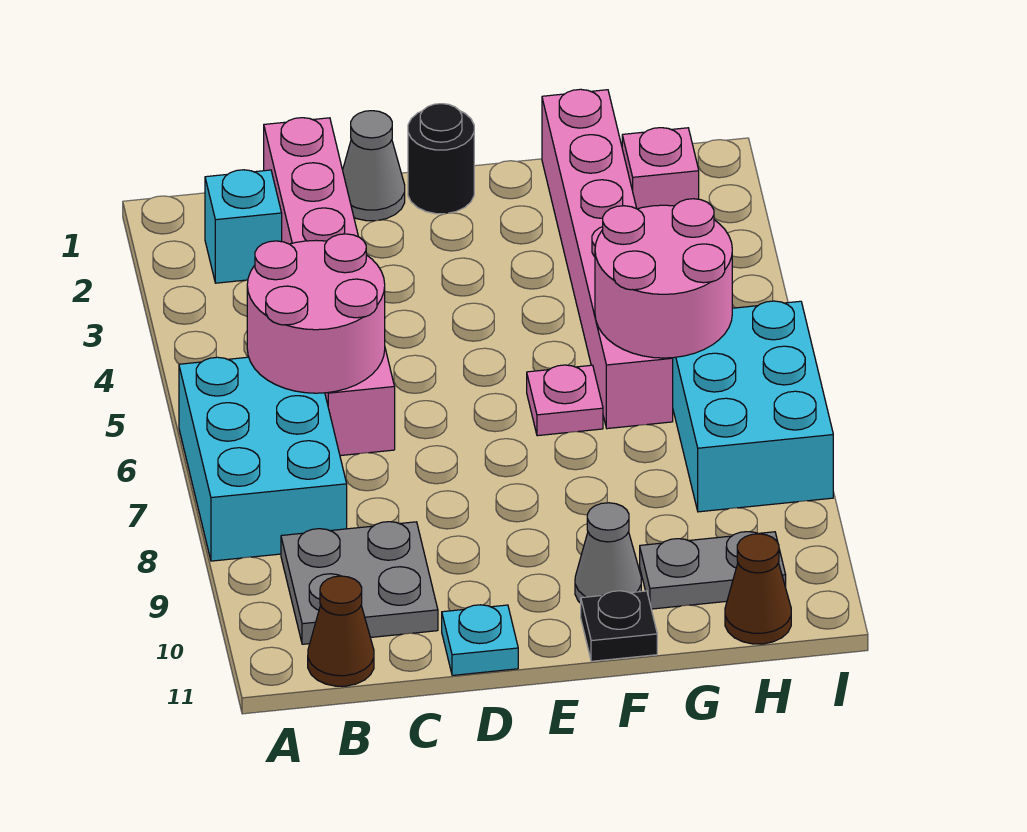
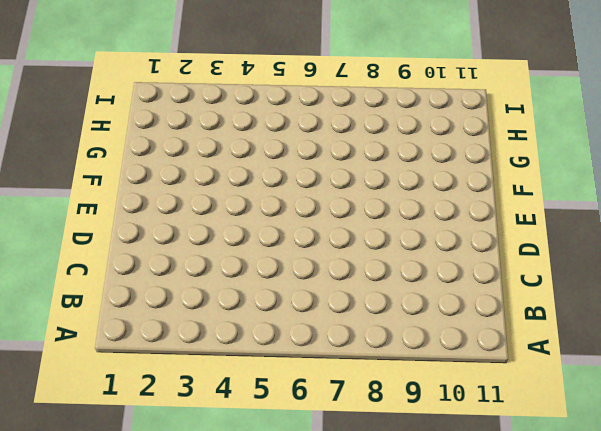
none -> cyan 2x3 brick [179,357,347,561]
none -> cyan 1x1 brick [205,170,282,283]
none -> grey 2x2 plate [281,522,438,644]

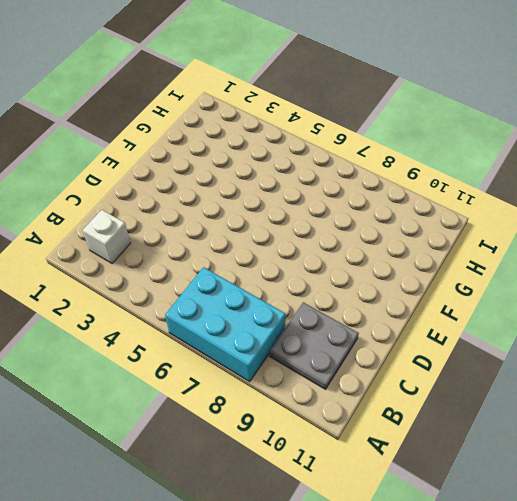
white 1x1 brick [83,210,130,264] -> cyan 1x1 brick [205,170,282,283]
none -> brown 1x1 cone [308,576,374,686]
none -> pink 1x6 brick [264,118,395,456]
none -> grey 1x1 cone [343,111,405,221]

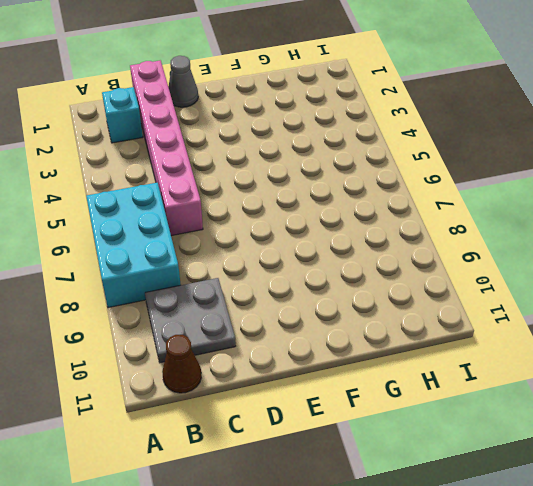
none -> cyan 1x1 plate [442,605,518,675]
none -> black 1x1 round brick [408,104,474,214]
none -> pink 1x1 plate [527,365,603,436]

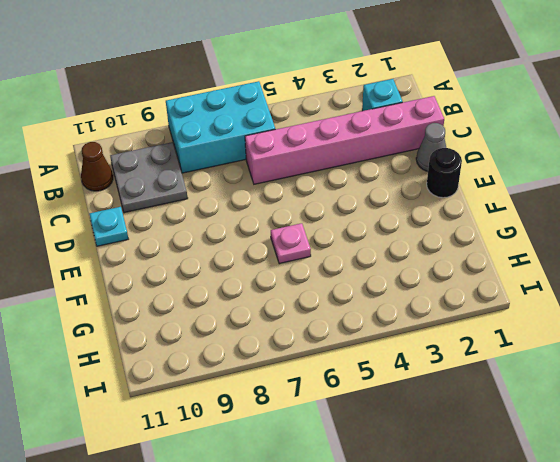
none -> grey 1x1 cone [575,503,641,603]
none -> black 1x1 plate [581,591,657,661]
none -> pink 1x6 brick [542,89,673,429]

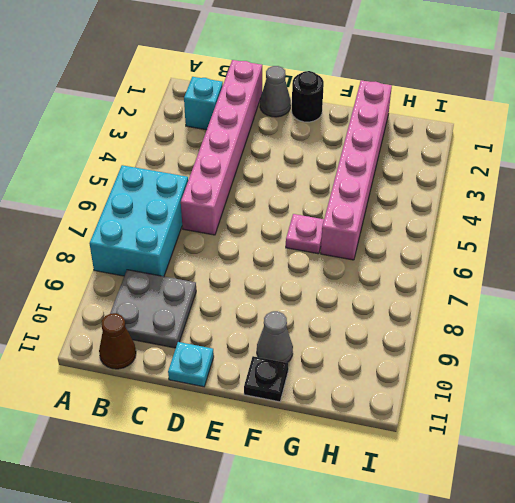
none -> grey 1x2 plate [640,532,786,609]
none -> pink 1x1 brick [622,128,699,209]
none -> cyan 2x3 brick [673,301,833,512]

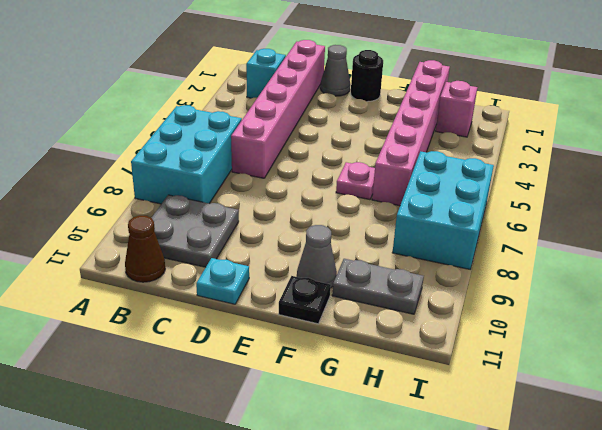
none -> brown 1x1 cone [725,534,791,644]
none -> pink 2x2 round brick [247,234,385,393]
none -> pink 2x2 round brick [595,199,732,358]

